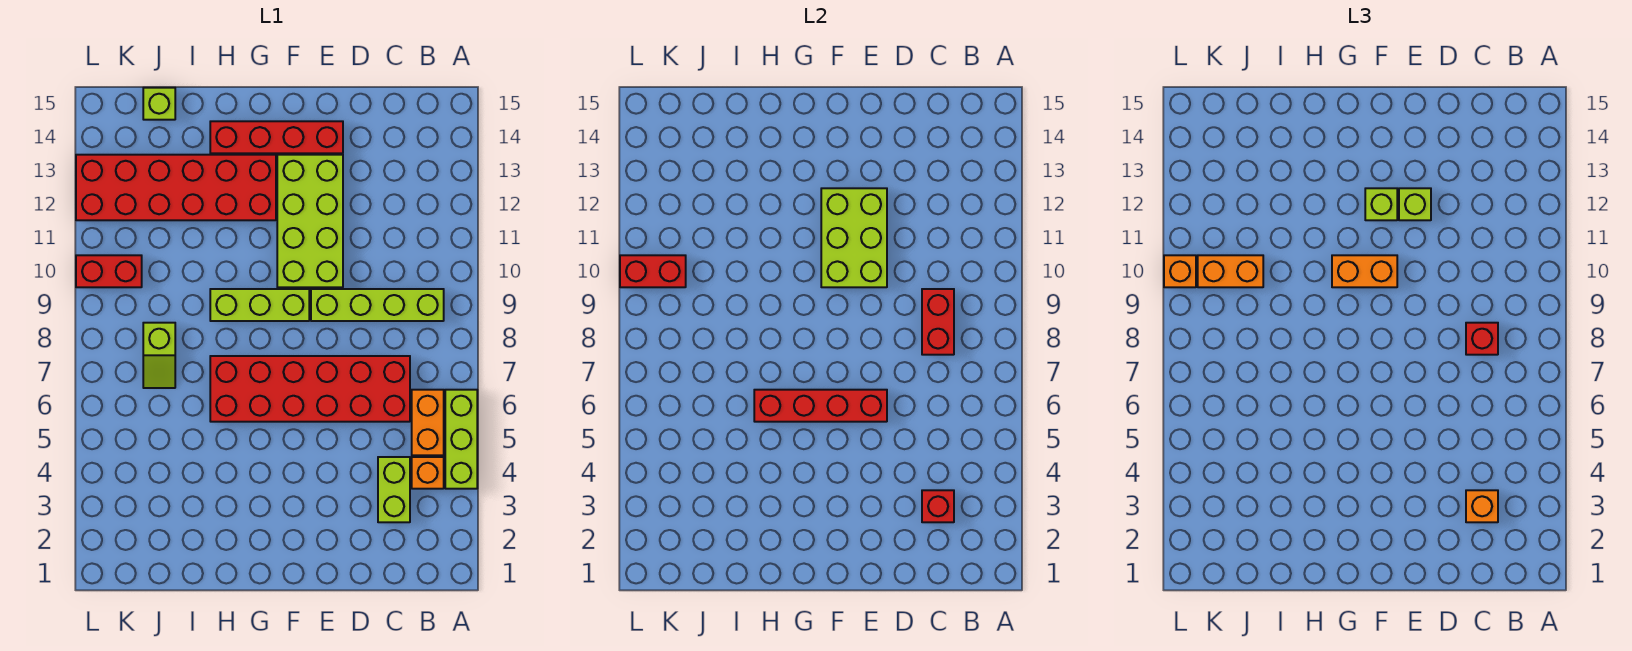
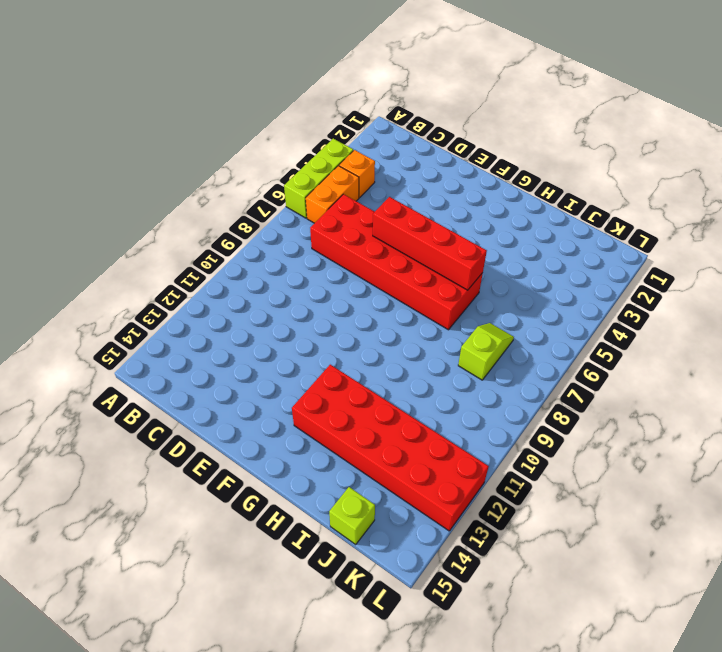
none -> lime 1x4 brick [311,289,444,321]
none -> lime 1x2 brick [378,457,410,522]
none -> lime 2x4 brick [277,155,343,287]

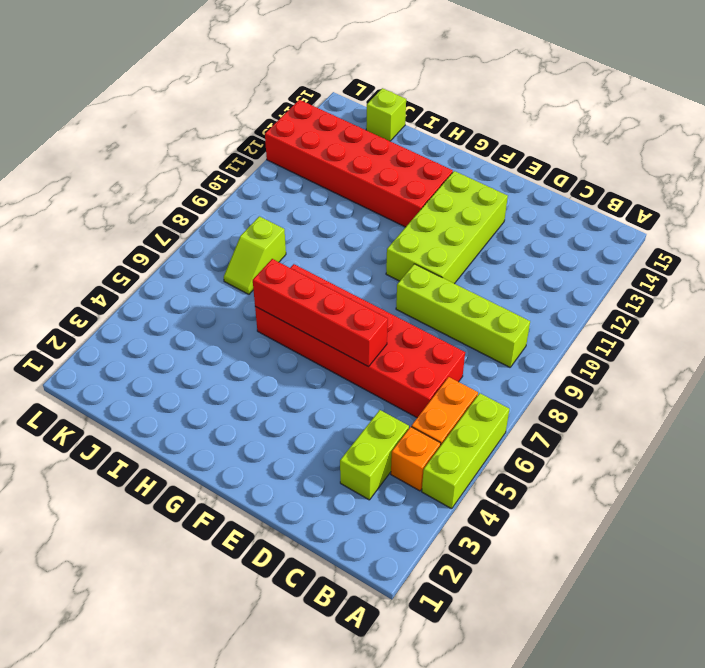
none -> red 1x4 brick [210,121,343,153]
none -> lime 1x3 brick [210,289,309,321]
none -> red 1x2 brick [76,255,142,287]

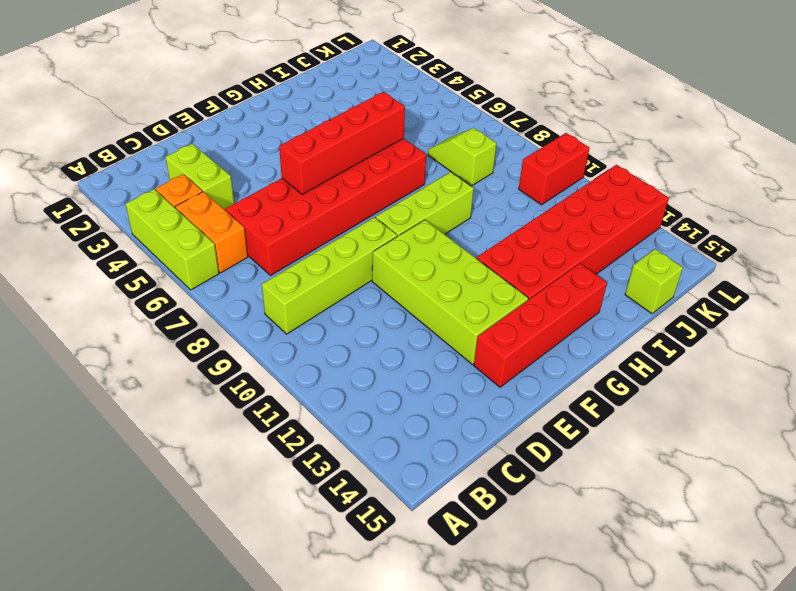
none -> red 1x1 brick [922,490,954,522]
none -> red 1x2 brick [922,289,954,355]
none -> lime 2x3 brick [821,188,887,287]

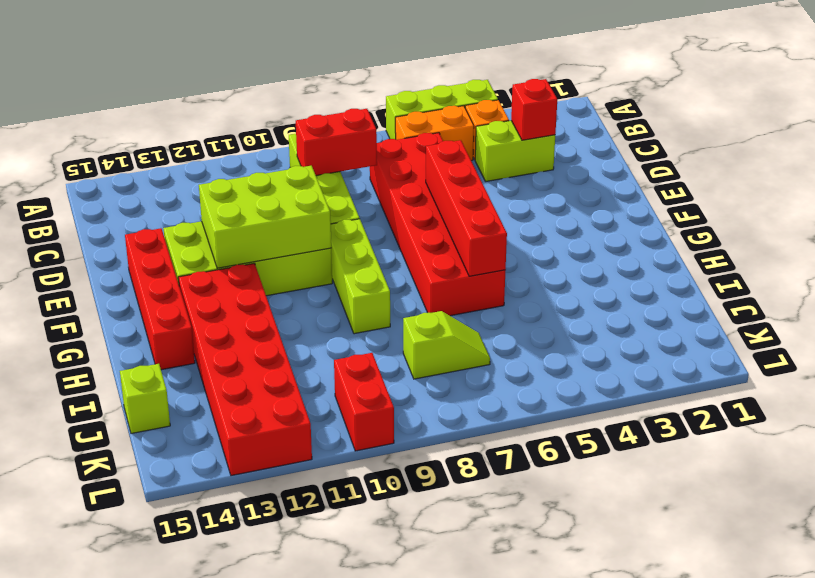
none -> red 1x2 brick [620,255,686,287]
none -> orange 1x1 brick [1466,490,1498,522]
none -> red 1x1 brick [1466,323,1498,355]

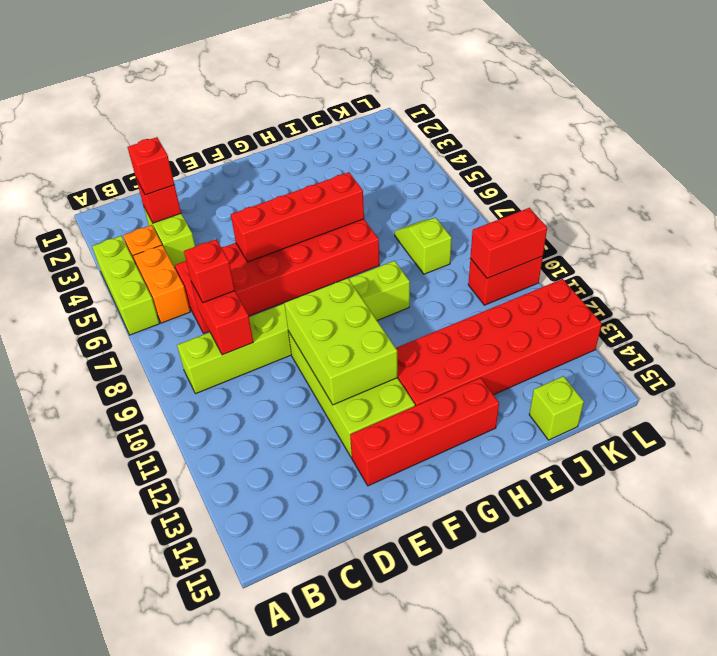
red 1x1 brick [128,137,174,195] -> orange 1x1 brick [1466,490,1498,522]
none -> lime 1x1 brick [1399,188,1431,220]
none -> orange 1x2 brick [1332,255,1397,287]
none -> lime 1x1 brick [1365,188,1397,220]

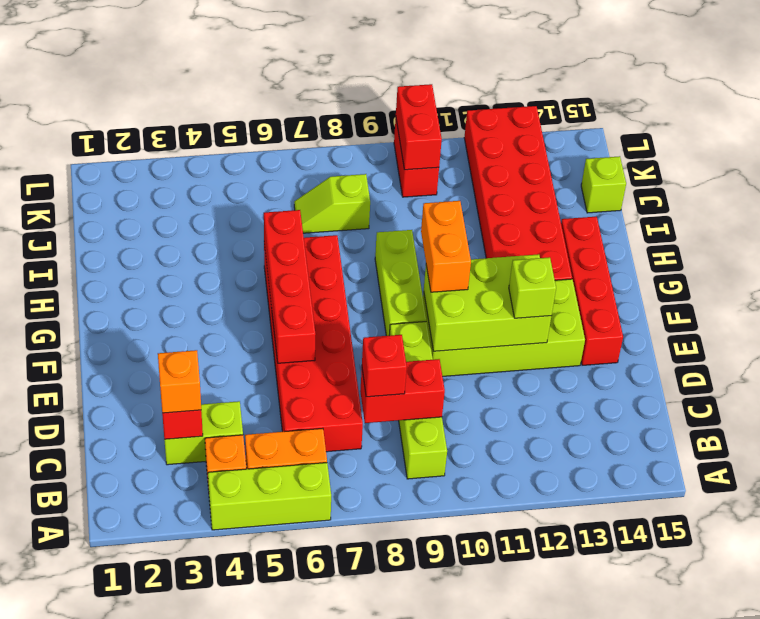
none -> lime 1x1 brick [1365,188,1397,220]
none -> orange 1x2 brick [1198,255,1263,287]
none -> orange 1x1 brick [1164,255,1196,287]

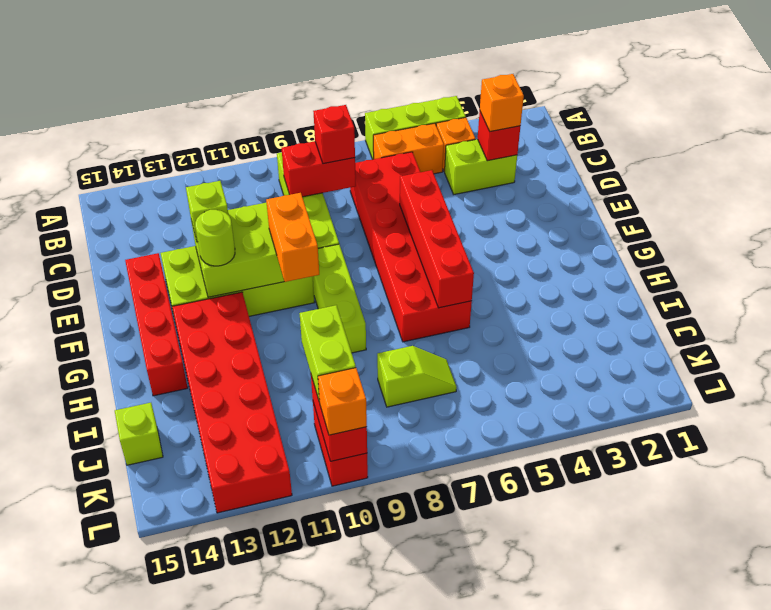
lime 1x1 round brick [195,210,235,266] -> lime 1x1 brick [1365,188,1397,220]
lime 1x2 brick [300,305,356,402] -> orange 1x2 brick [1198,255,1263,287]

